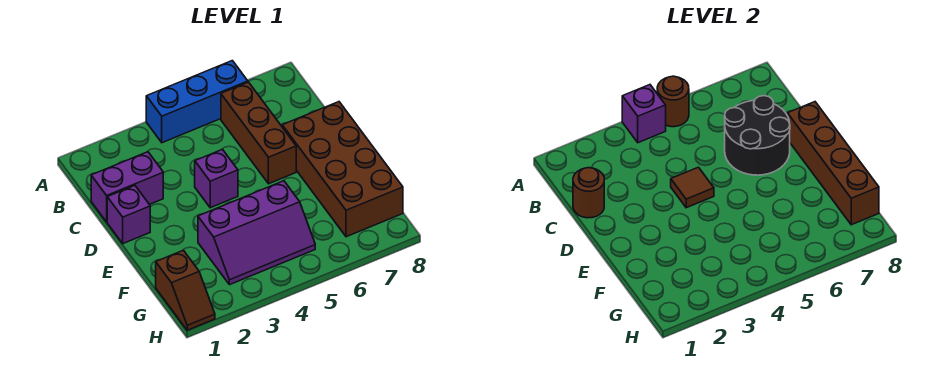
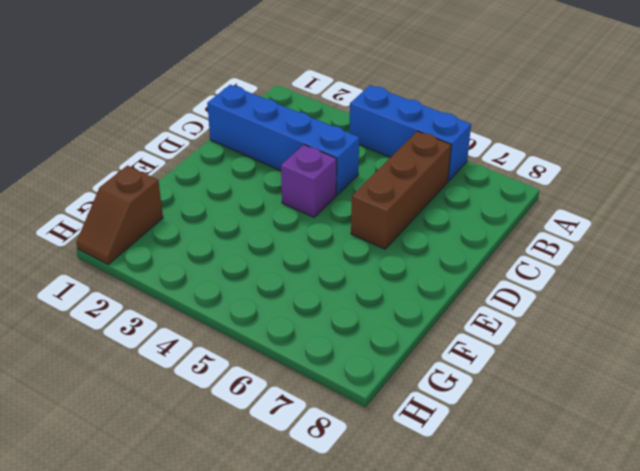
blue 1x4 brick [207,85,359,195] -> purple 1x2 brick [91,152,163,222]
none -> purple 1x1 brick [107,186,150,243]
none -> brown 2x4 brick [282,102,403,237]
none -> purple 2x3 slope [198,181,315,285]

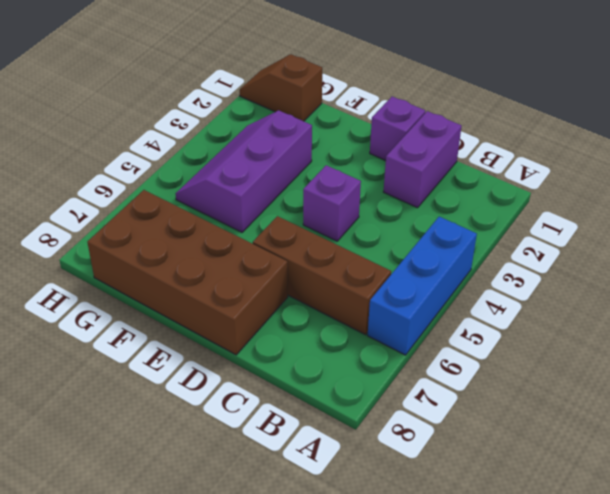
none -> purple 1x1 brick [622,85,666,143]
none -> brown 1x1 round brick [657,76,689,127]
none -> brown 1x1 round brick [573,168,604,218]

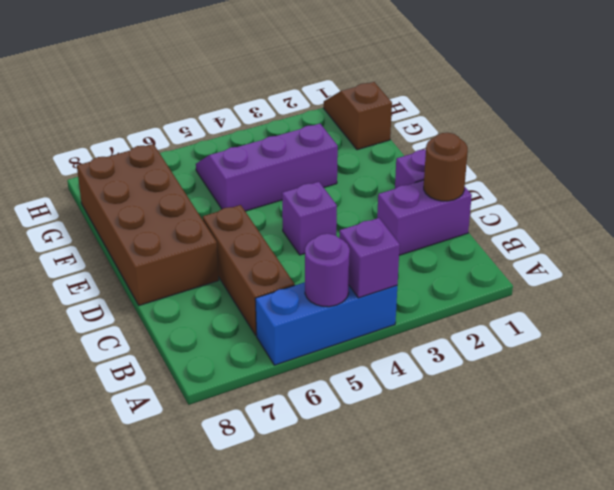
purple 1x1 round brick [305,234,350,307] -> brown 1x1 round brick [657,76,689,127]
none -> black 2x2 round brick [725,96,790,175]
none -> brown 1x1 tile [671,167,714,208]
none -> brown 1x4 brick [787,102,879,225]

